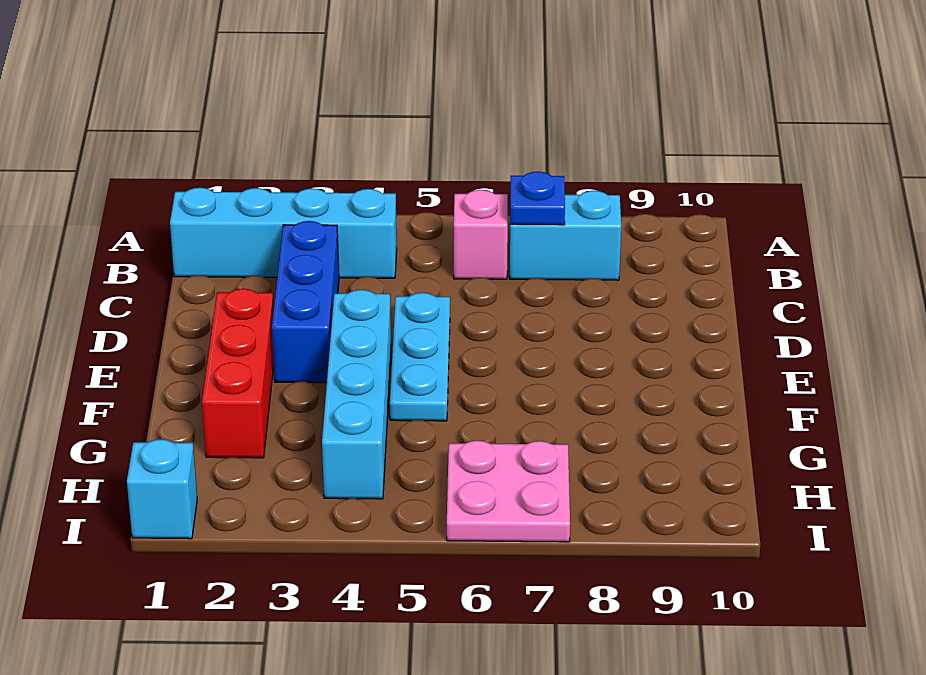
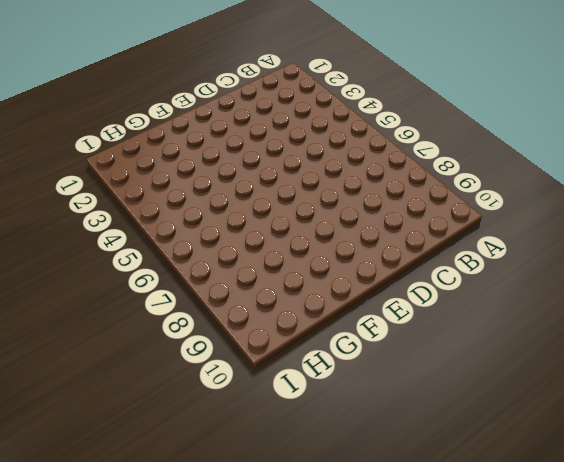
none -> cyan 1x4 brick [170,188,397,278]
none -> pink 1x1 brick [454,190,508,279]

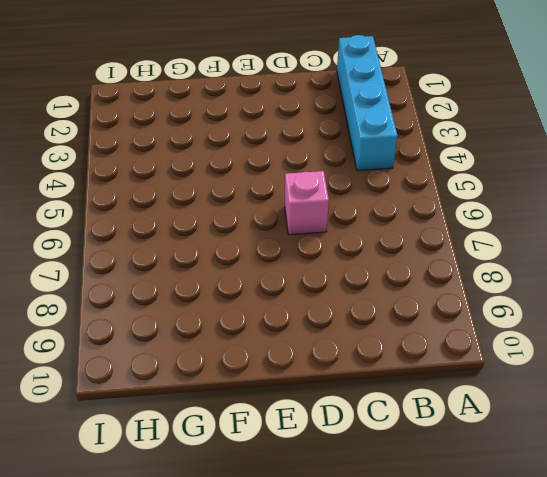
pink 1x1 brick [285,171,329,235] -> pink 1x1 brick moved to [454,190,508,279]
none -> cyan 1x2 brick [510,191,621,280]
none -> blue 1x3 brick [272,221,339,383]

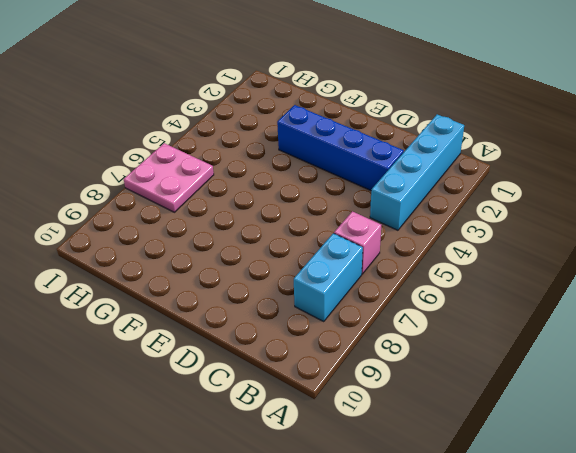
blue 1x4 brick [277,105,404,190] -> blue 1x3 brick [272,221,339,383]
none -> cyan 1x3 plate [390,293,450,421]
none -> red 1x3 brick [202,289,274,458]

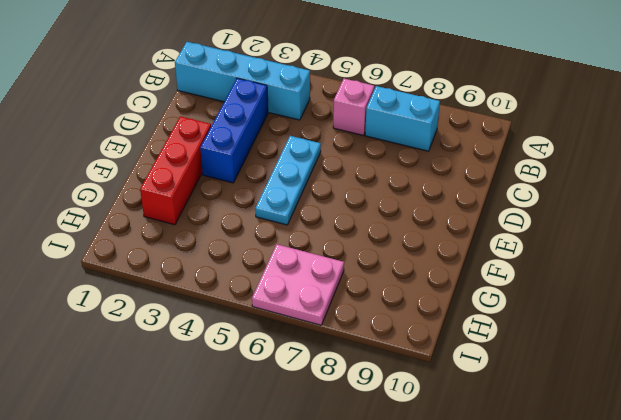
none -> cyan 1x4 brick [322,290,391,499]
none -> cyan 1x1 brick [127,439,197,539]

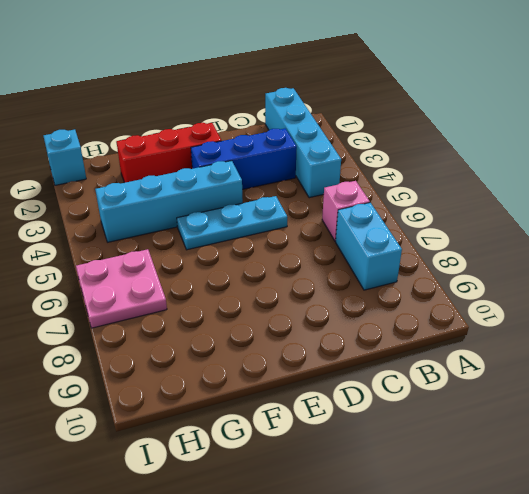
none -> blue 1x1 plate [510,172,565,225]

